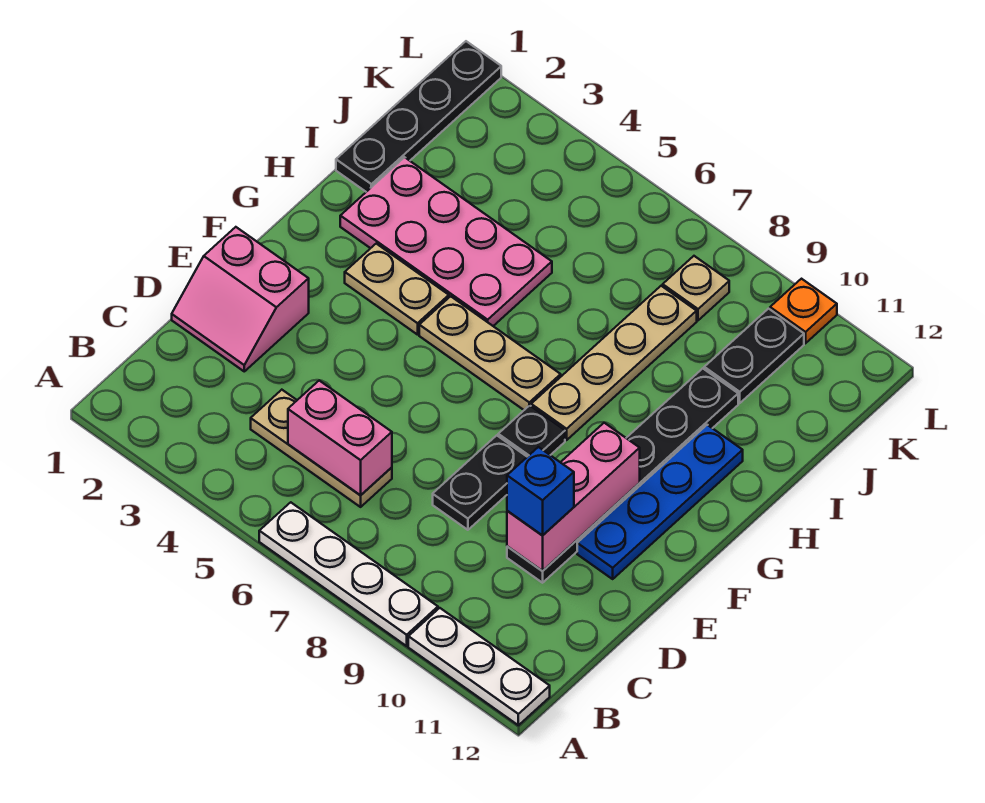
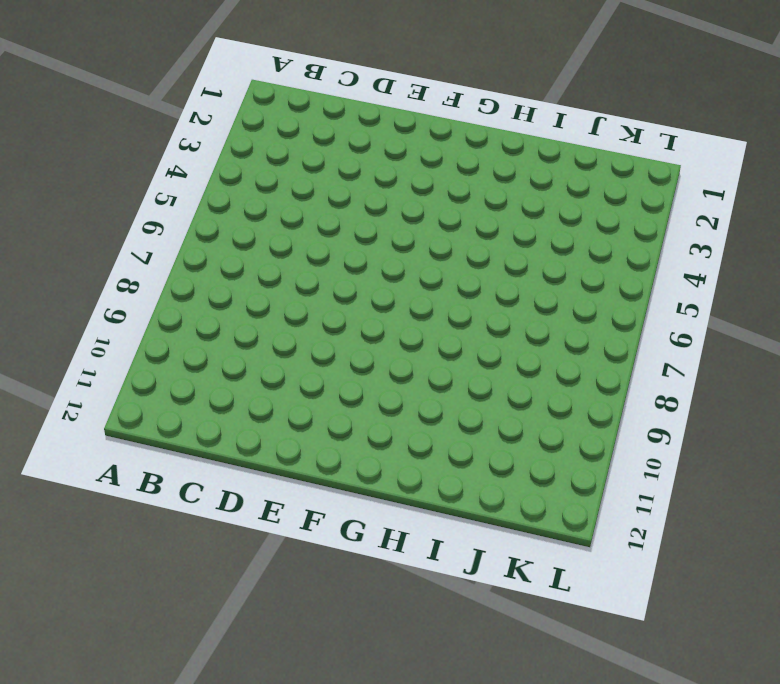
none -> white 1x4 plate [259,502,438,646]
none -> white 1x3 plate [408,608,550,725]
none -> tan 1x3 plate [251,390,392,507]

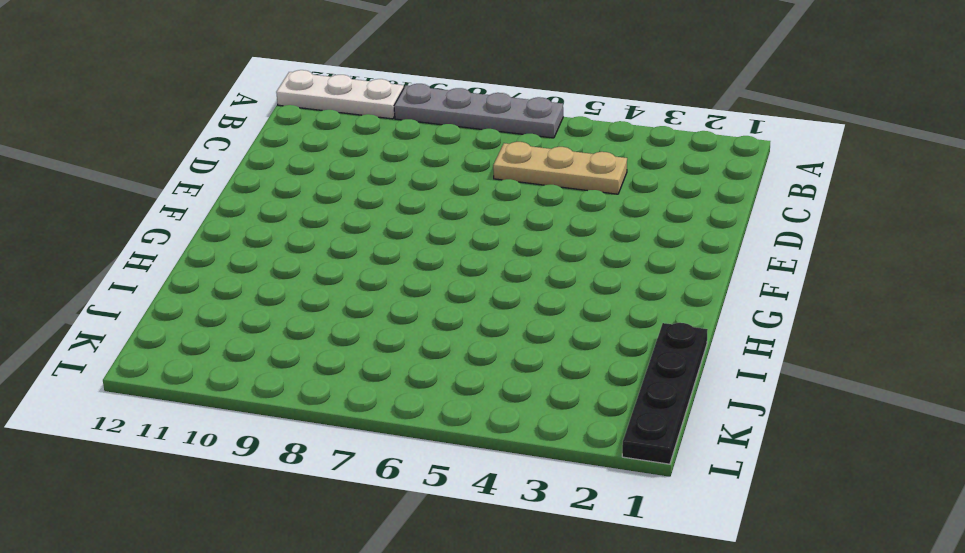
grey 1x4 plate [394,84,563,138] -> white 1x4 plate [259,502,438,646]
none -> pink 2x2 slope [172,227,309,371]
none -> black 1x2 plate [433,435,527,530]
none -> black 1x6 plate [507,368,738,583]

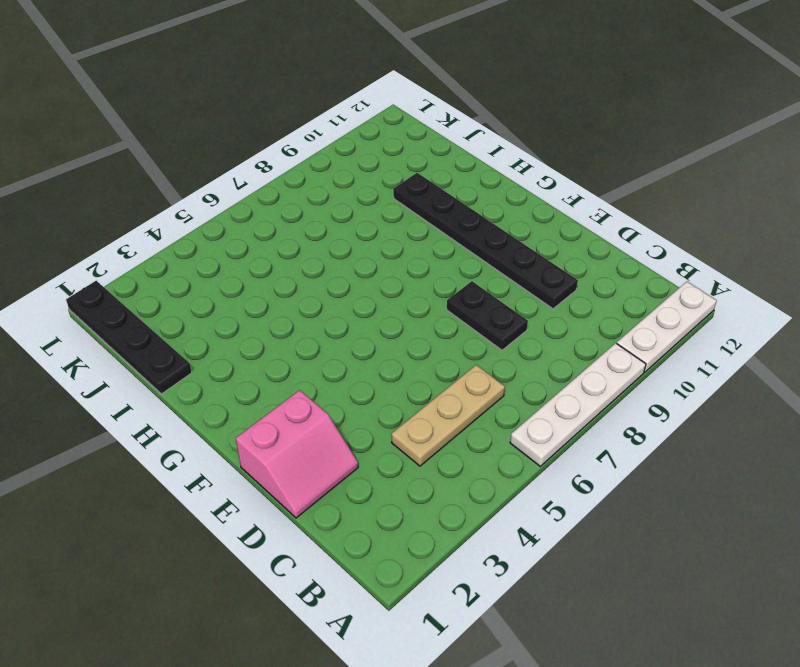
none -> blue 1x4 plate [577,425,743,579]
none -> black 1x1 plate [498,405,565,457]
none -> tan 1x2 plate [345,244,449,335]

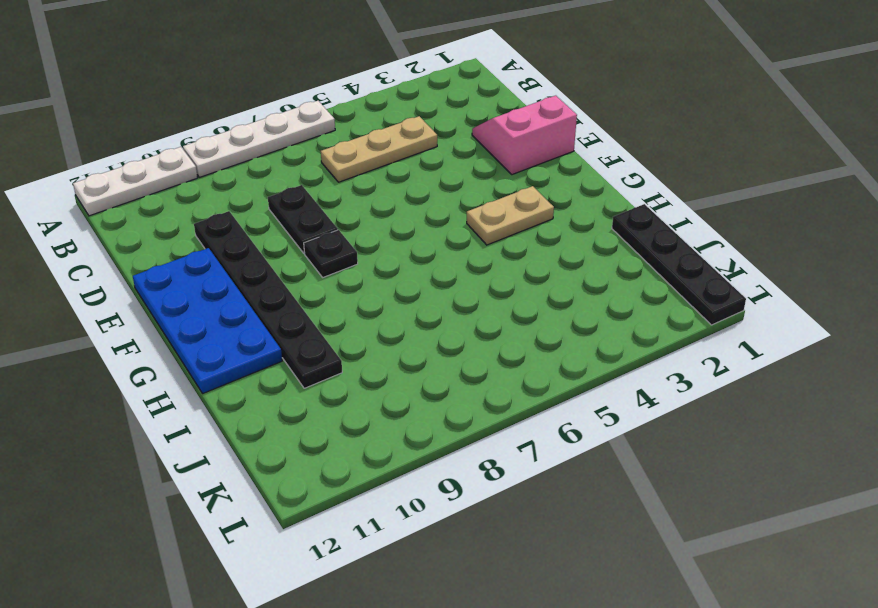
blue 2x4 plate [133,248,282,393] -> blue 1x4 plate [577,425,743,579]
none -> tan 1x3 plate [419,296,561,410]
none -> tan 1x4 plate [531,286,697,440]
none -> pink 2x4 plate [340,157,552,326]

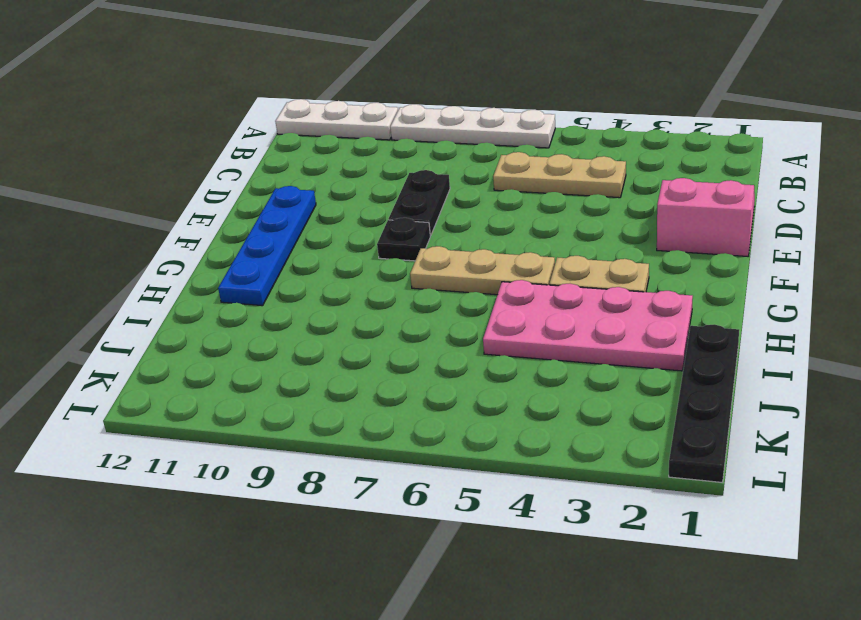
none -> black 1x6 plate [507,368,738,583]
none -> tan 1x4 plate [531,286,697,440]
none -> black 1x2 plate [704,309,804,403]

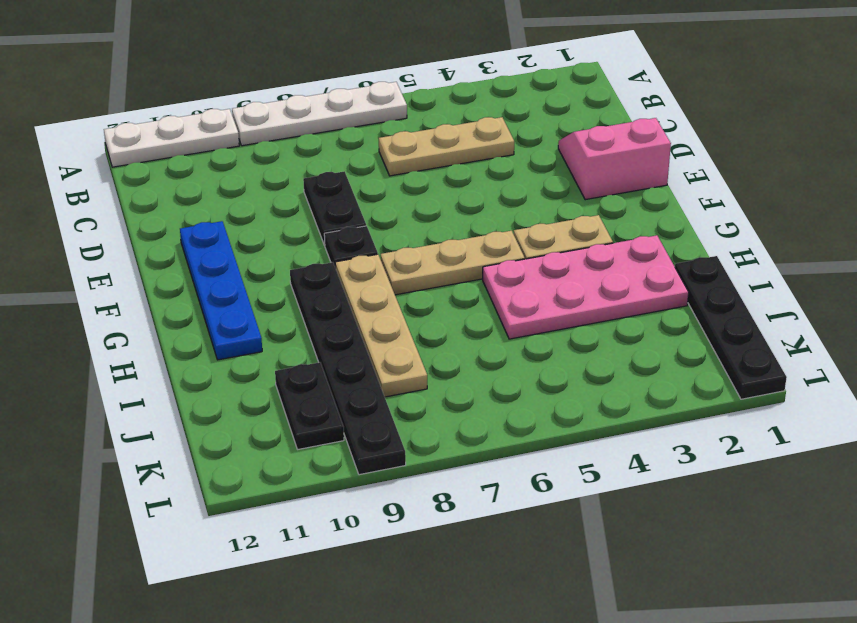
black 1x6 plate [290,262,406,475] -> black 1x6 plate moved to [507,368,738,583]
none -> tan 1x1 plate [663,256,729,320]
none -> orange 1x1 plate [770,279,837,343]
none -> pink 1x2 brick [288,380,392,495]

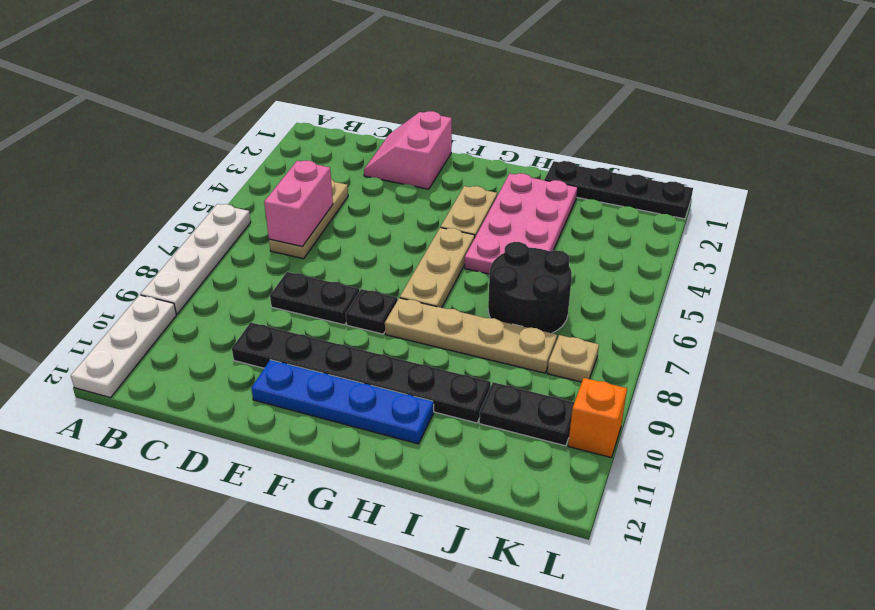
black 2x2 round brick [488,242,572,333] -> none
orange 1x1 brick [568,378,627,457] -> orange 1x1 plate [770,279,837,343]
none -> pink 1x3 brick [507,423,640,571]
none -> blue 1x1 brick [507,447,574,536]

